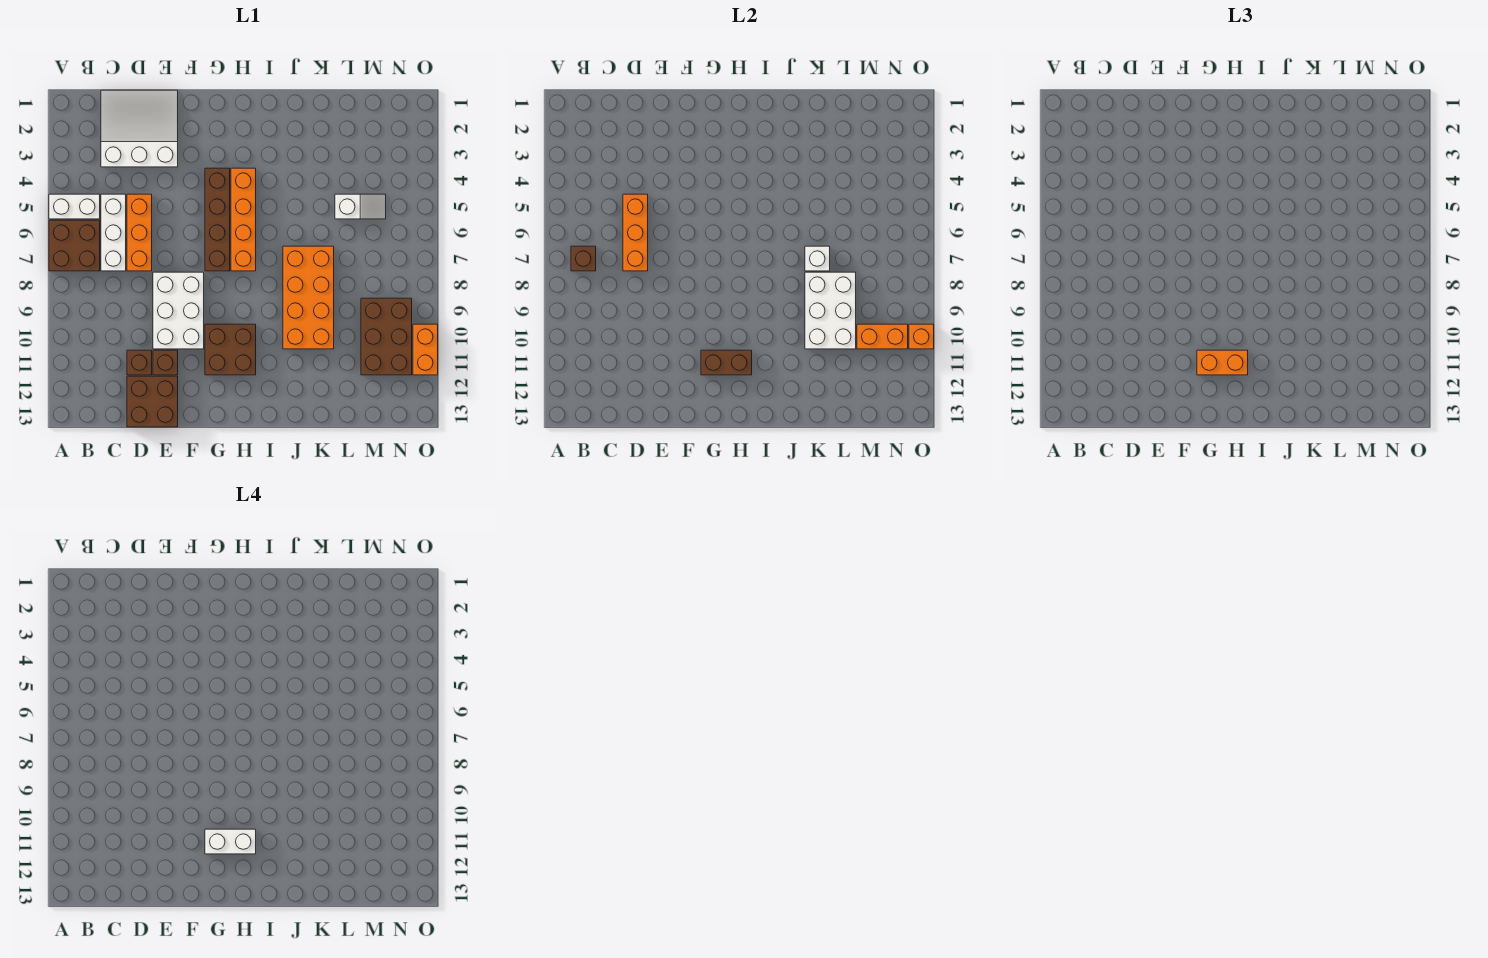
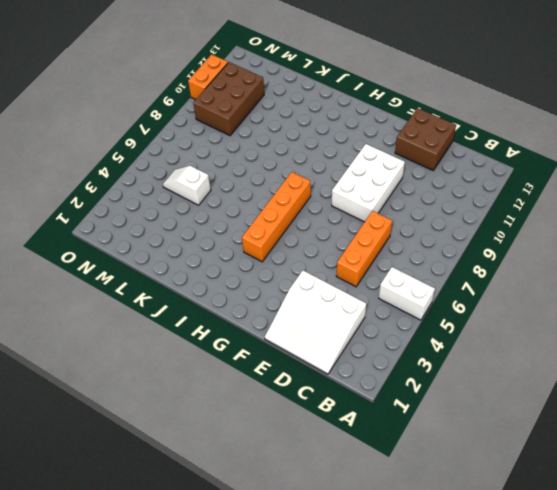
none -> brown 2x2 brick [49,220,100,271]
none -> white 1x3 brick [101,194,126,271]
none -> brown 1x1 brick [127,350,152,375]

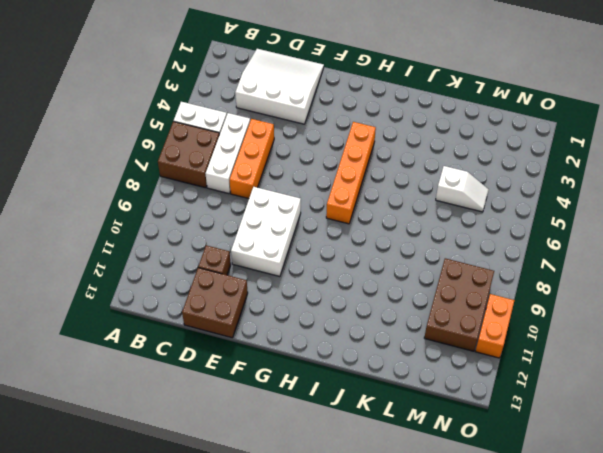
none -> brown 1x1 brick [153,350,178,375]
none -> brown 1x4 brick [205,168,230,271]
none -> brown 2x2 brick [205,324,256,375]

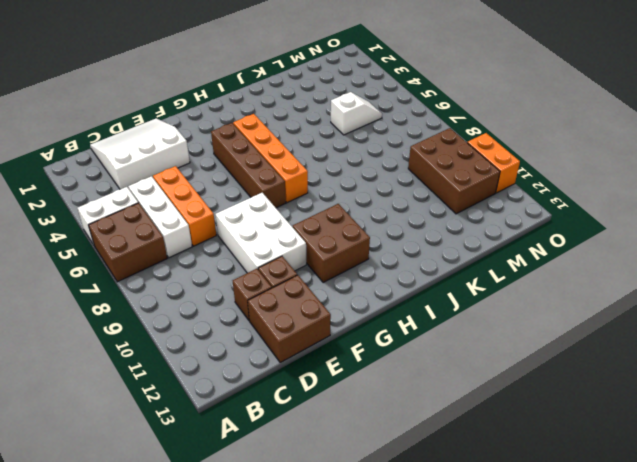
none -> orange 2x4 brick [283,246,334,349]
none -> brown 1x1 brick [571,246,596,271]
none -> orange 1x3 brick [623,194,648,271]

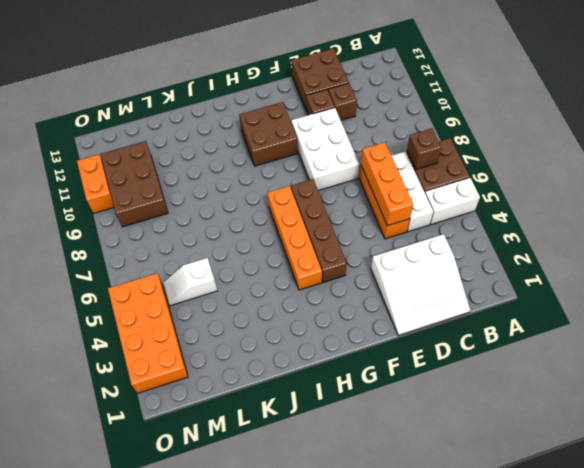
orange 2x4 brick [108,273,188,393] -> orange 2x4 brick moved to [283,246,334,349]
none -> brown 1x2 brick [701,350,752,375]
none -> white 1x1 brick [805,246,830,271]
none -> white 2x3 brick [805,272,856,349]

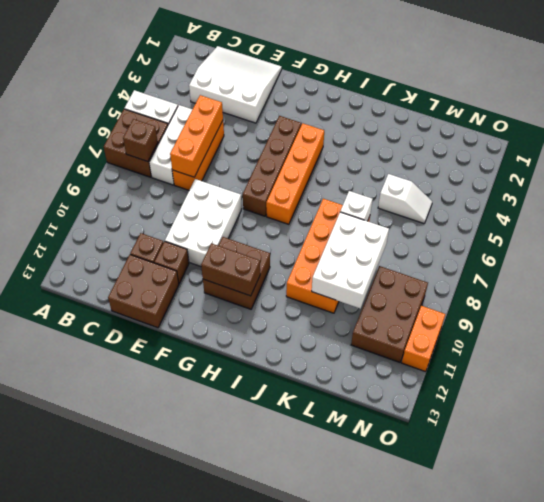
none -> orange 1x2 brick [857,324,908,349]
none -> orange 1x1 brick [909,324,934,349]
none -> orange 1x2 brick [1197,350,1248,375]

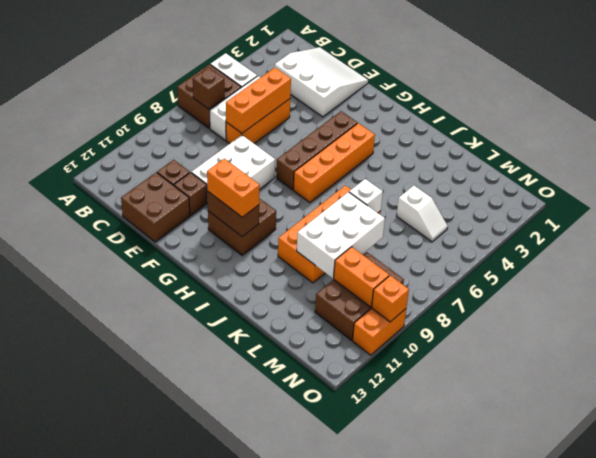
none -> white 1x2 brick [205,829,256,854]

